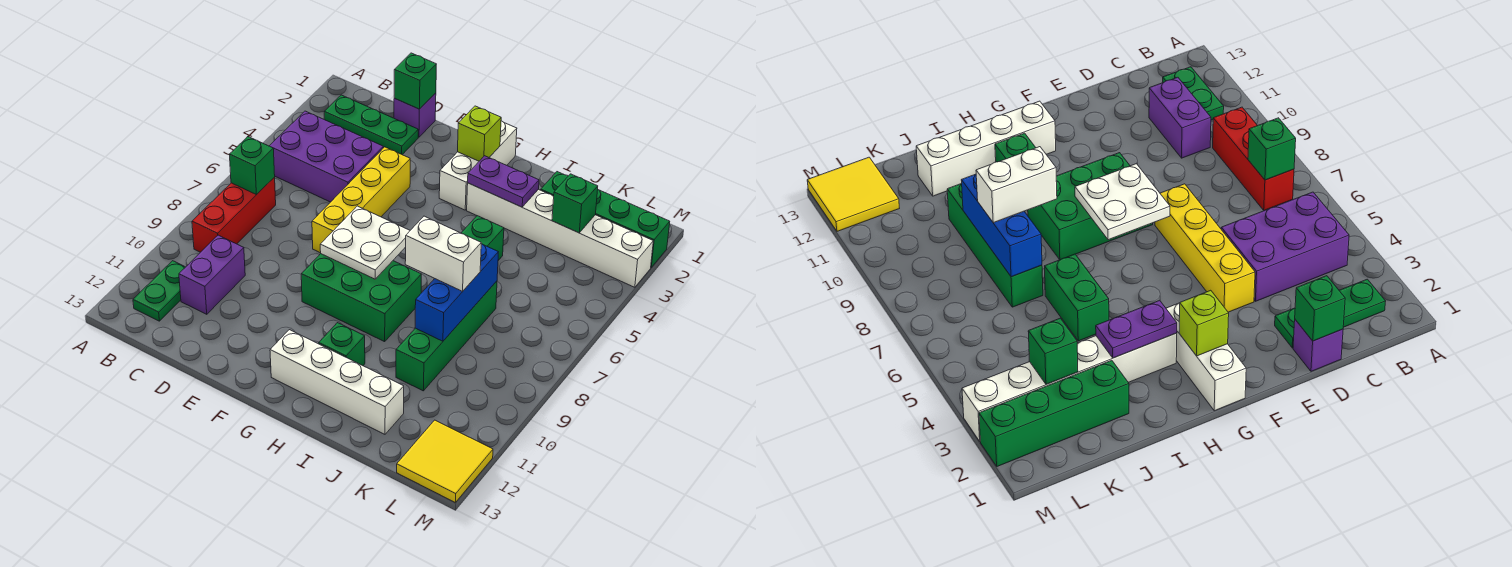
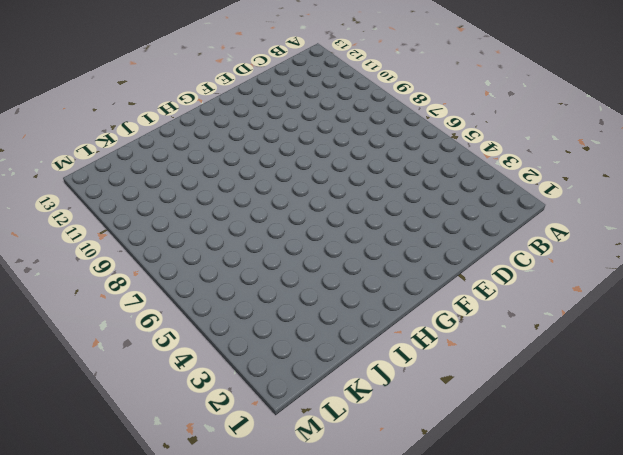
none -> green 1x3 plate [324,95,418,155]
none -> purple 2x3 brick [270,111,383,202]
none -> red 1x3 brick [192,177,276,252]

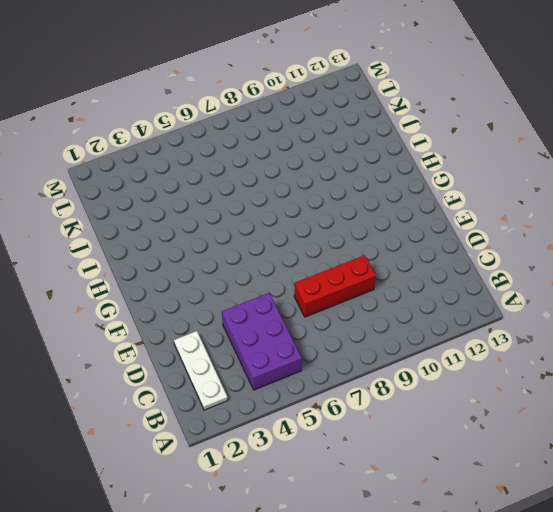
white 1x3 plate [174,331,228,410] -> green 1x3 plate [324,95,418,155]
red 1x3 brick [294,255,376,317] -> red 1x3 brick moved to [192,177,276,252]
none -> green 1x2 plate [133,261,185,321]
none -> purple 1x2 brick [179,235,245,314]
none -> purple 1x1 brick [394,93,436,137]

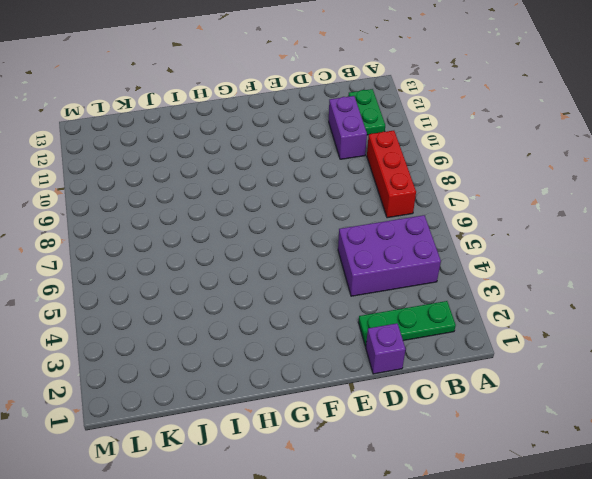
none -> yellow 1x4 brick [312,147,410,253]
none -> green 2x3 brick [301,254,421,342]
none -> white 1x3 brick [439,121,517,210]

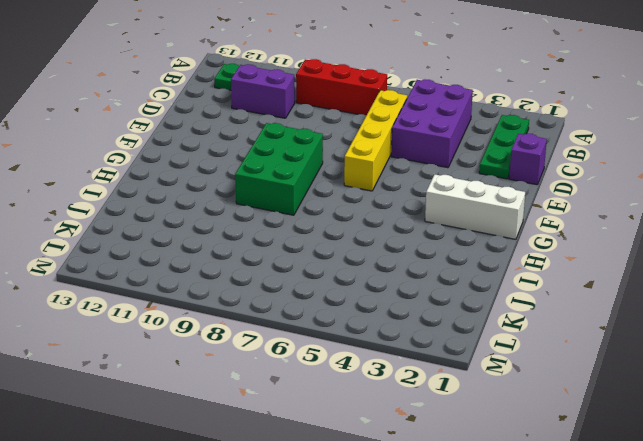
yellow 1x4 brick [344,90,407,191] -> yellow 1x4 brick turned to [312,147,410,253]
none -> white 1x4 brick [270,330,404,434]
none -> white 1x6 brick [467,183,653,287]
none -> green 1x1 brick [319,323,365,366]

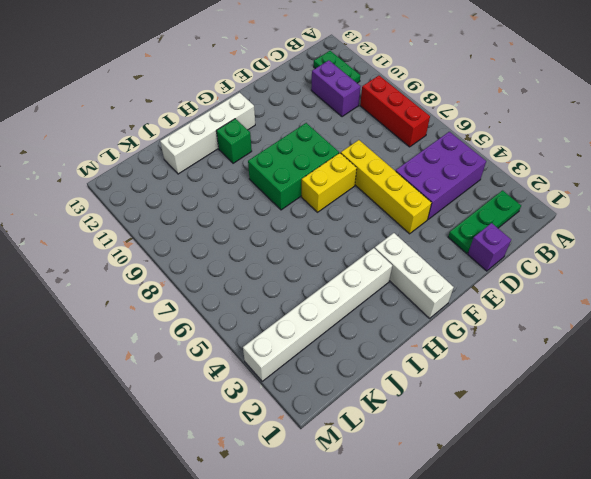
yellow 1x2 brick [301,153,357,212] -> none
none -> green 1x2 brick [461,216,504,260]
none -> green 1x4 brick [541,172,670,267]
none -> green 1x4 brick [396,281,497,391]

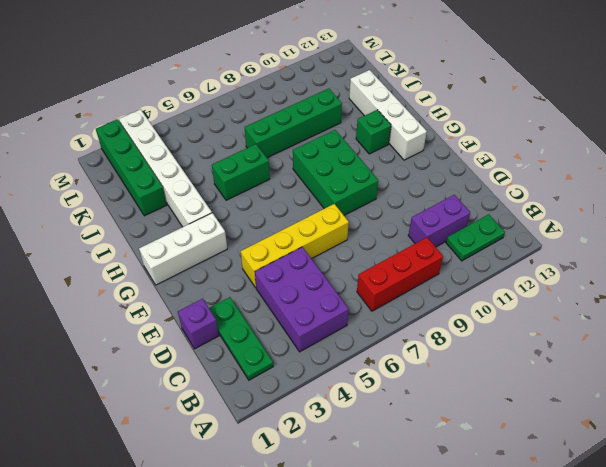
none -> yellow 2x2 tile [397,420,493,502]
none -> green 1x1 brick [229,137,275,195]
none -> green 1x1 brick [394,53,436,109]

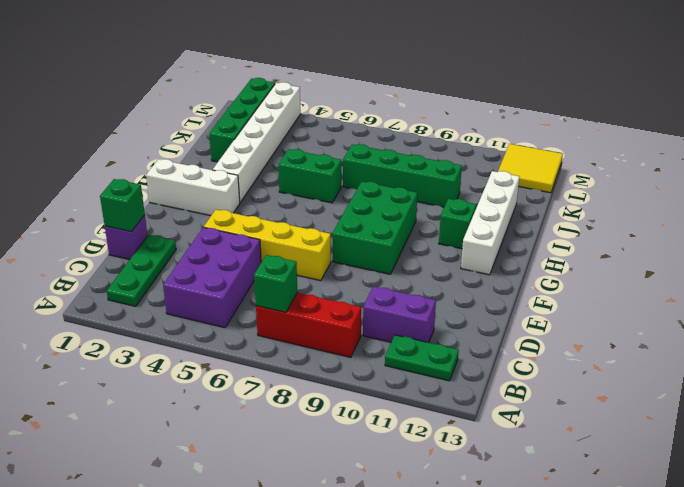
none -> white 2x2 plate [320,206,410,279]
none -> lime 1x1 brick [458,106,501,161]
none -> purple 1x2 plate [468,156,539,207]

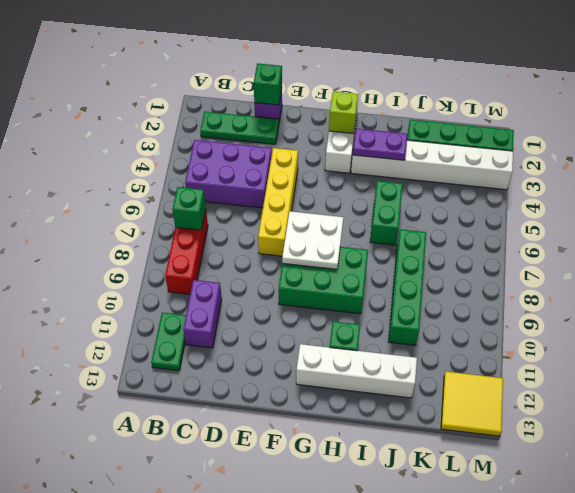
none -> blue 1x3 brick [415,244,498,341]
none -> green 1x1 brick [552,174,598,233]
none -> white 1x2 brick [405,216,481,291]

